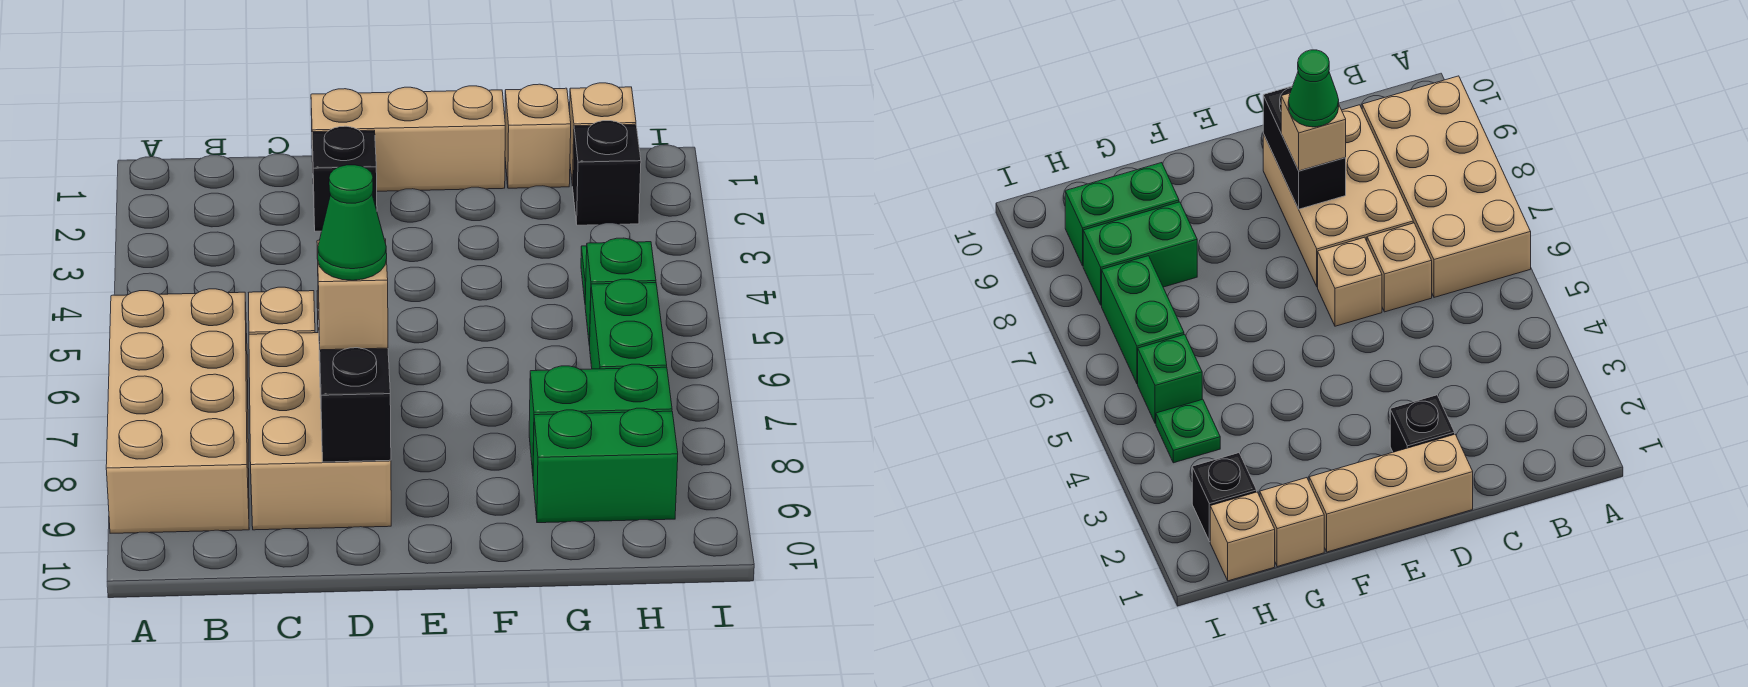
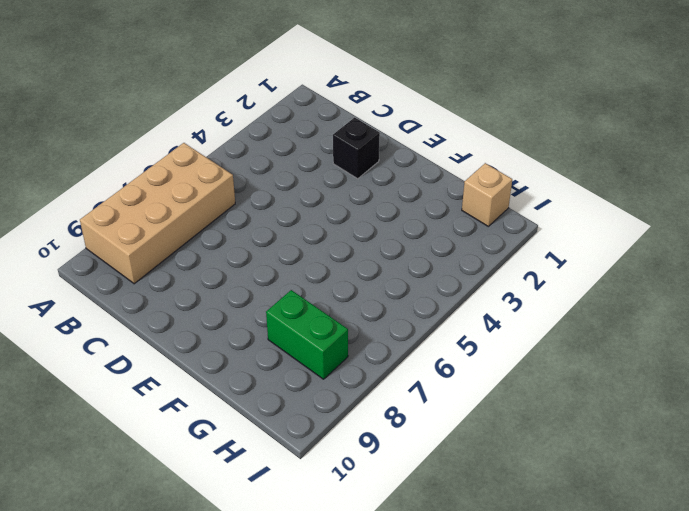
none -> tan 1x1 brick [249,287,315,334]
none -> tan 2x3 brick [249,330,391,530]
none -> tan 1x3 brick [311,86,505,191]

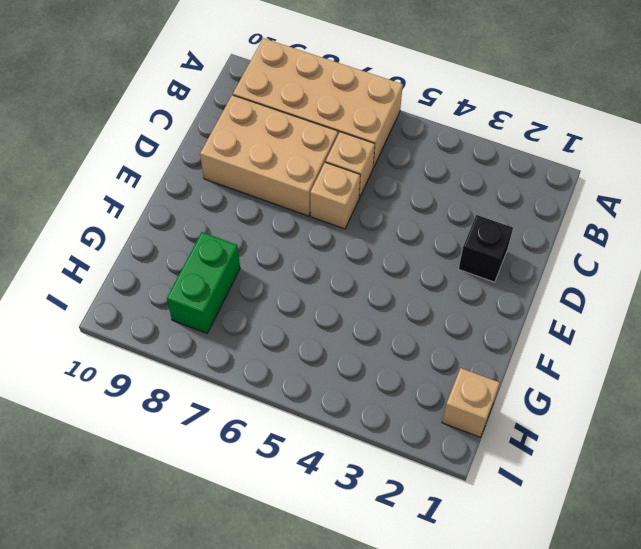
none -> tan 1x3 brick [311,86,505,191]
none -> tan 1x1 brick [505,84,571,188]
none -> green 1x2 brick [533,408,678,523]

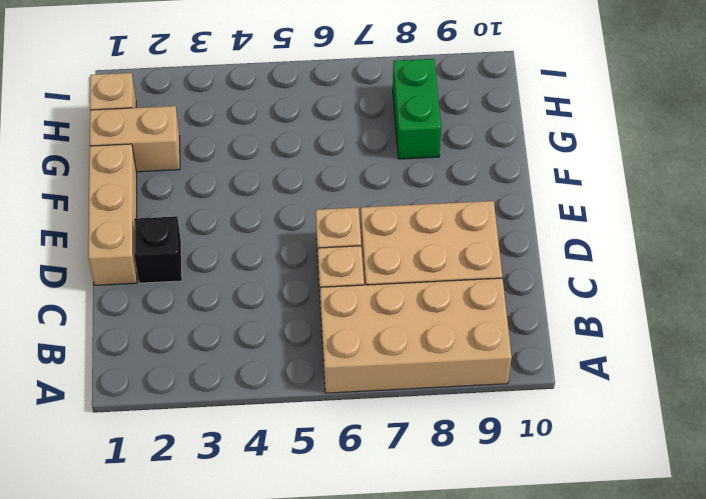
tan 1x2 brick [90,106,180,172] -> tan 1x1 brick [505,84,571,188]
none -> green 1x2 brick [533,408,678,523]
none -> black 1x1 brick [573,121,641,225]
none -> green 1x1 plate [1156,399,1220,463]

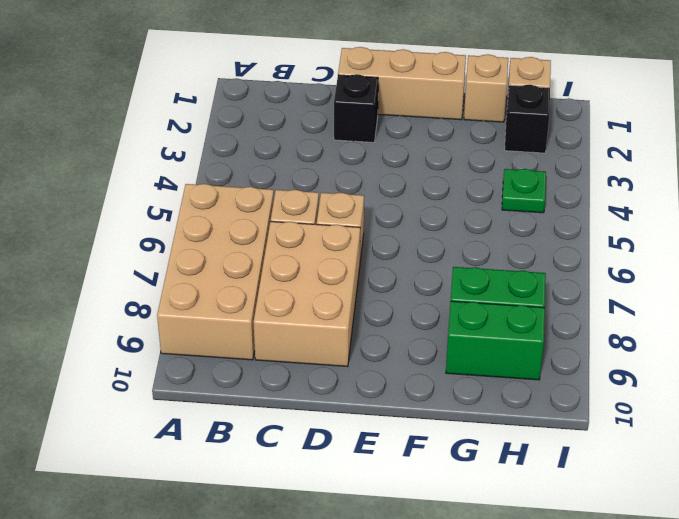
none -> green 1x1 brick [585,238,656,346]
none -> green 1x2 brick [590,279,667,369]
none -> black 1x2 brick [319,341,391,462]

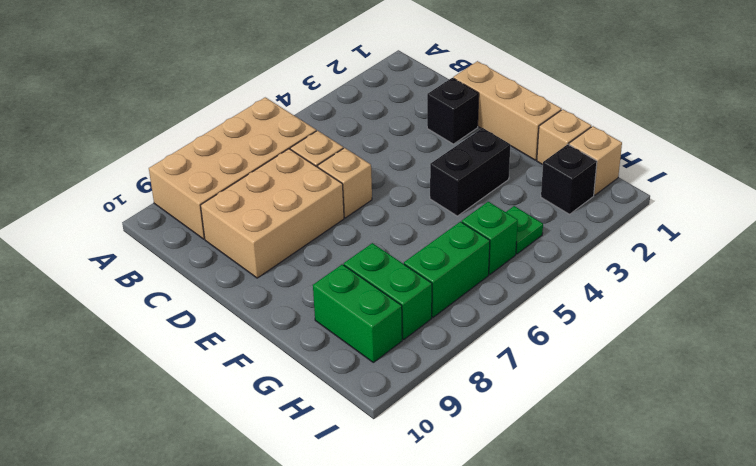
black 1x2 brick [430,128,510,216] -> black 1x2 brick moved to [319,341,391,462]
none -> tan 1x1 brick [317,239,388,350]
none -> green 1x1 cone [317,165,387,280]

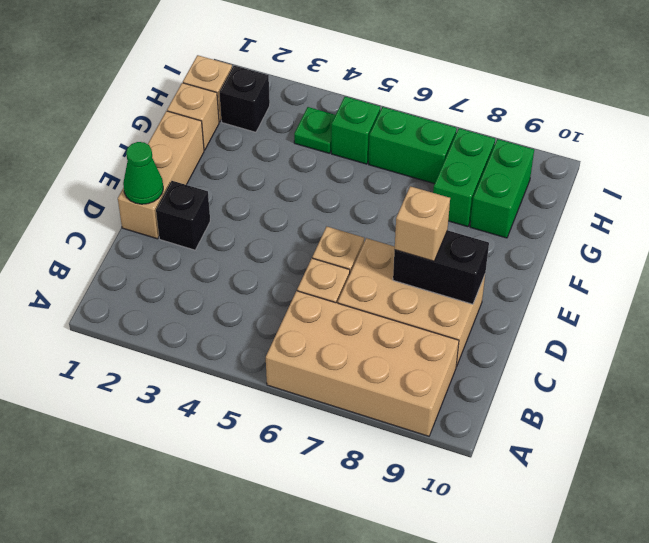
green 1x1 cone [123,142,163,204] -> green 1x1 cone moved to [317,165,387,280]

